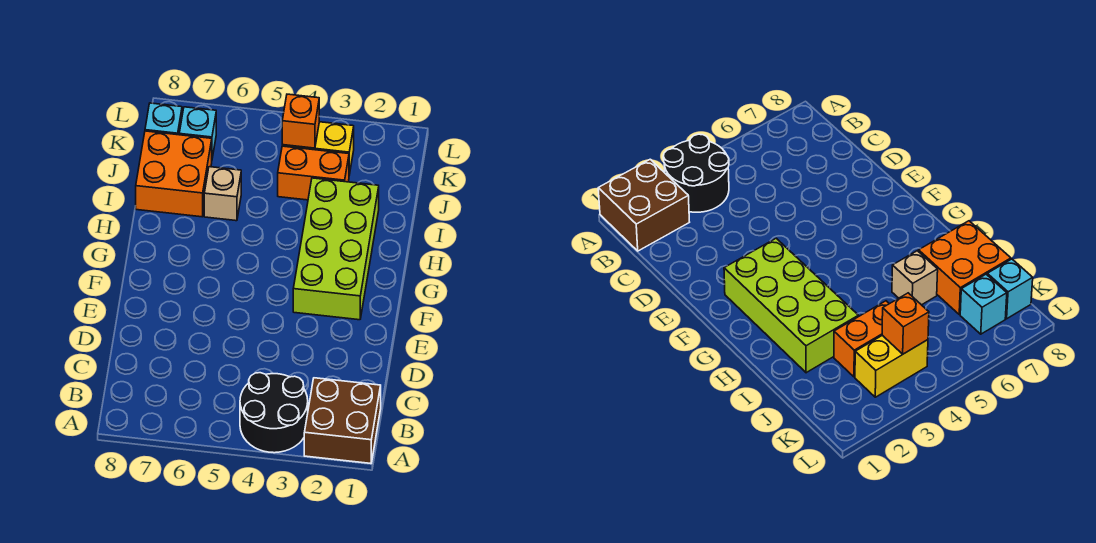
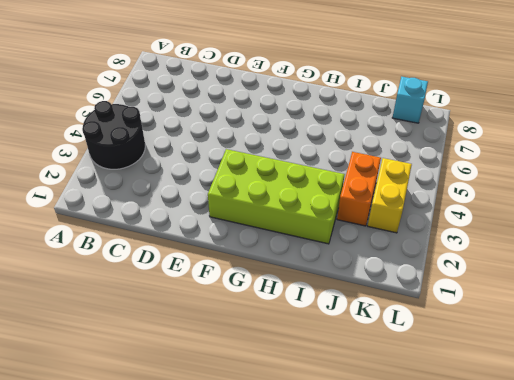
none -> brown 2x2 brick [304,378,381,463]
none -> tan 1x1 brick [204,167,241,221]

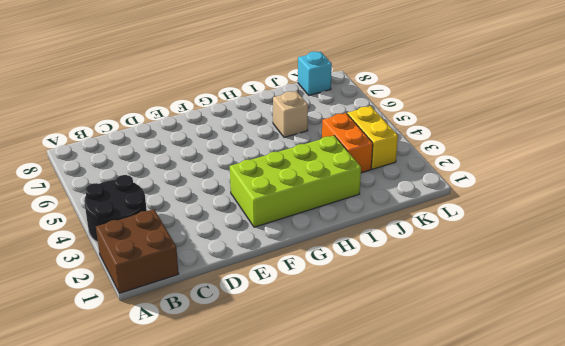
none -> orange 2x2 brick [136,131,212,217]
none -> cyan 1x1 brick [179,107,216,158]

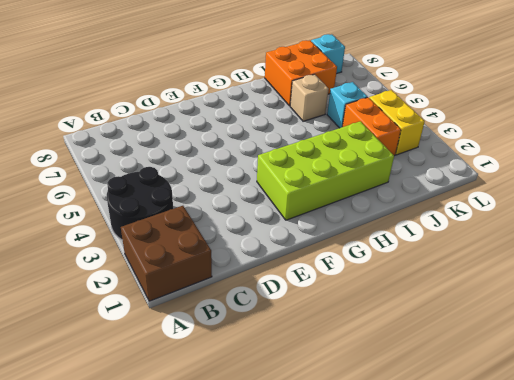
cyan 1x1 brick [327,82,367,128] -> cyan 1x1 brick moved to [179,107,216,158]
none -> orange 1x1 brick [282,94,319,148]

